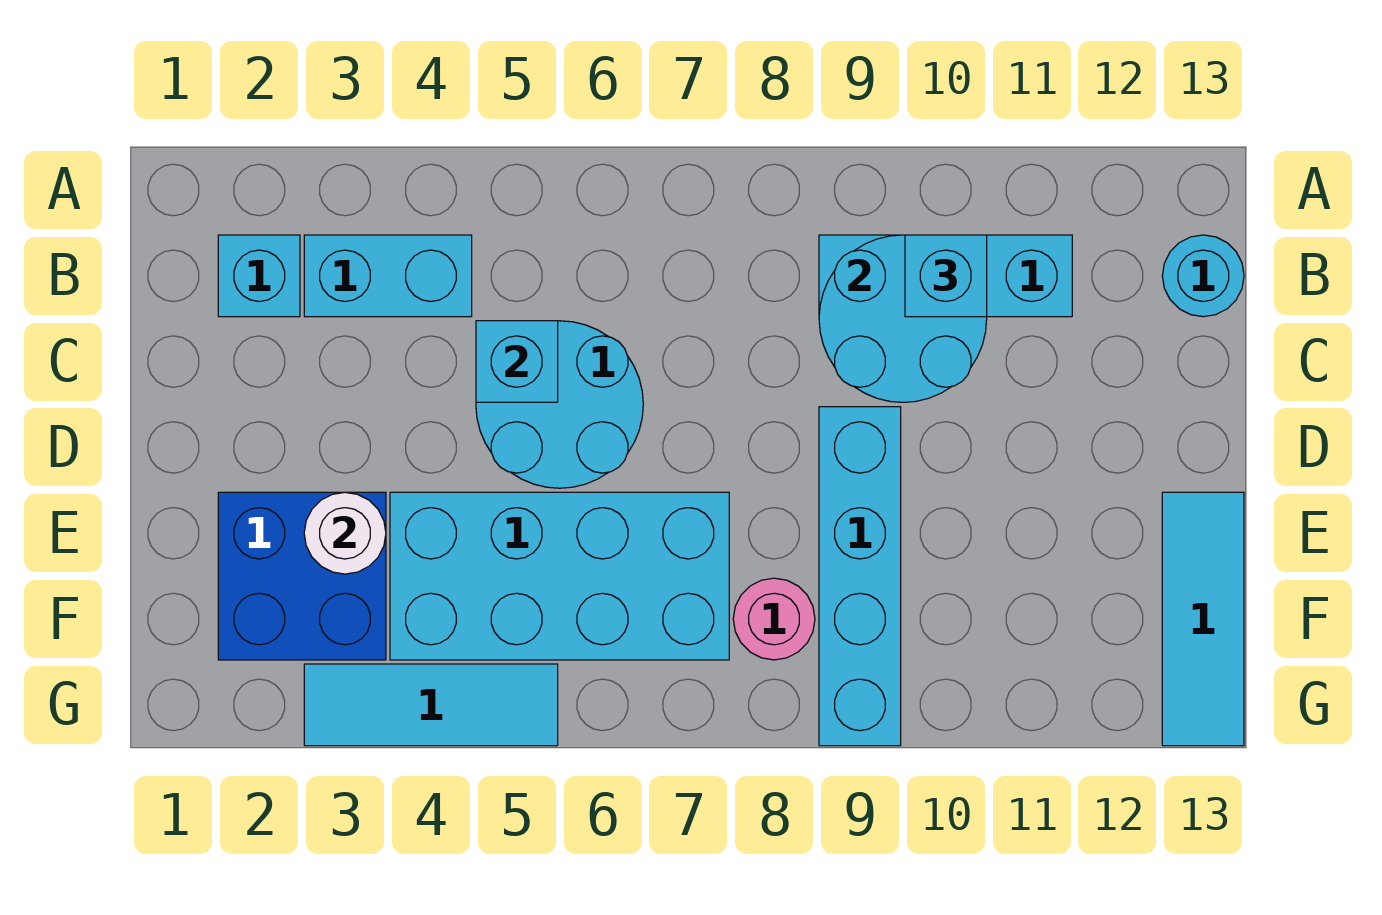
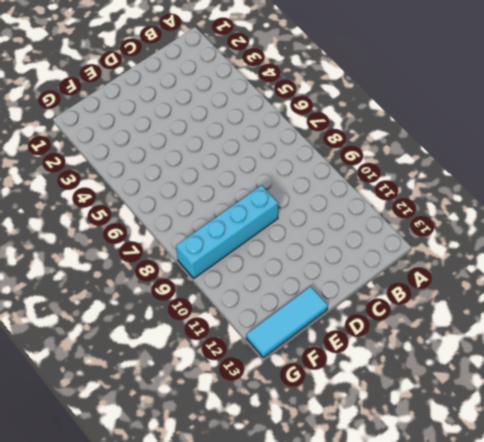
none -> cyan 1x1 brick [218,235,300,317]
none -> cyan 1x2 brick [304,235,472,317]
none -> cyan 1x3 brick [819,235,1072,317]

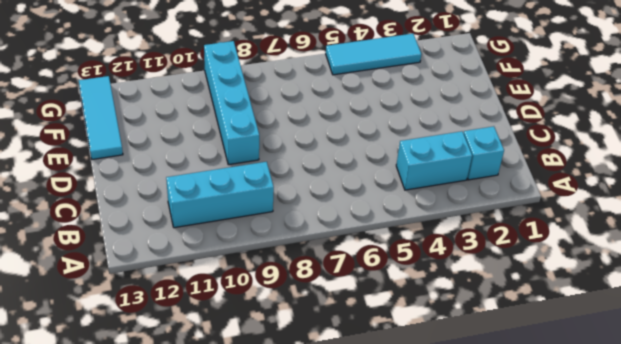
none -> cyan 1x1 round brick [1162,235,1244,317]
none -> cyan 2x2 round brick [476,321,643,488]
none -> blue 2x2 brick [218,492,386,660]

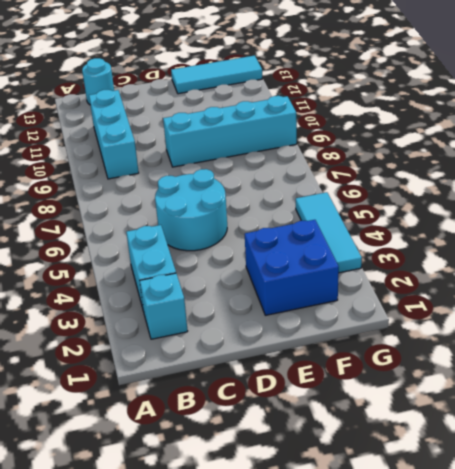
none -> cyan 2x4 brick [390,492,729,660]
none -> pink 1x1 round brick [733,578,815,660]
none -> cyan 2x2 round brick [819,235,987,402]

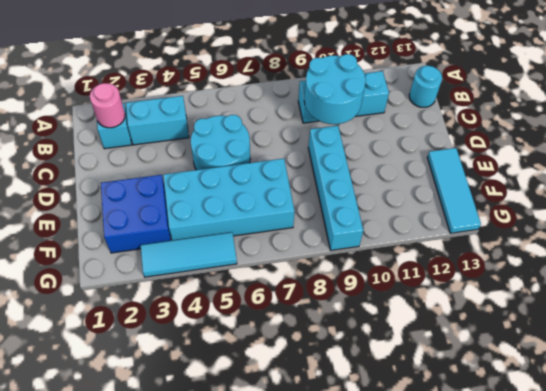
pink 1x1 round brick [90,83,125,128] -> pink 1x1 round brick moved to [733,578,815,660]
none -> cyan 1x1 brick [476,321,558,402]
none -> white 1x1 round brick [304,492,386,574]
none -> cyan 1x1 brick [905,235,987,317]

